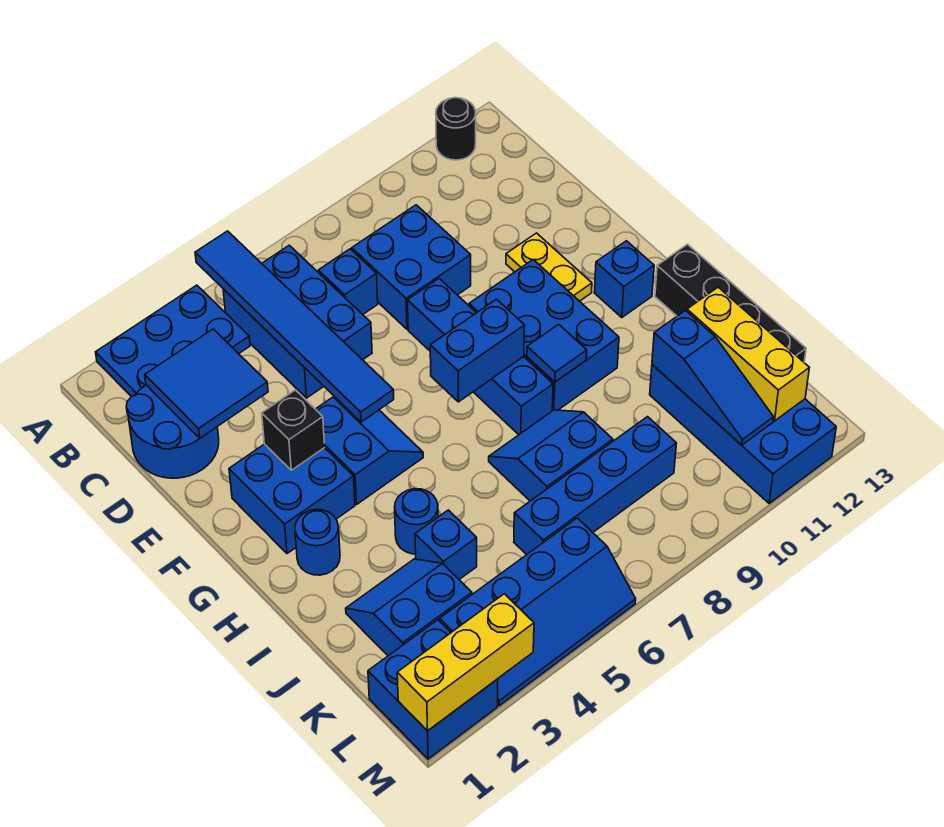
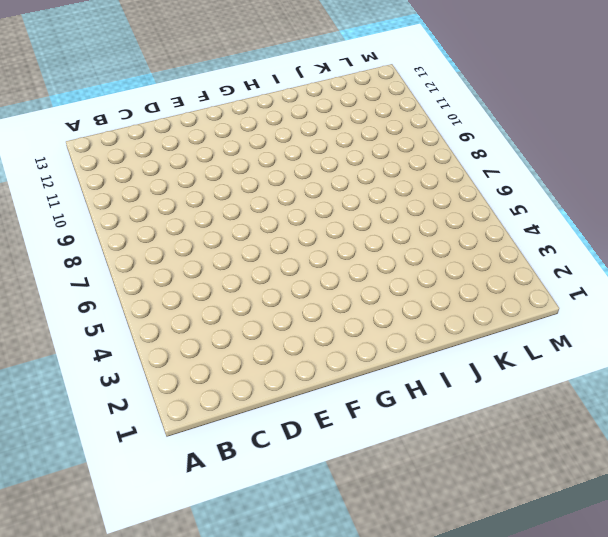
none -> blue 2x3 plate [96,285,250,397]
none -> black 1x1 round brick [436,98,476,160]
none -> blue 2x3 brick [223,245,372,398]
none -> blue 2x2 round brick [126,385,219,478]

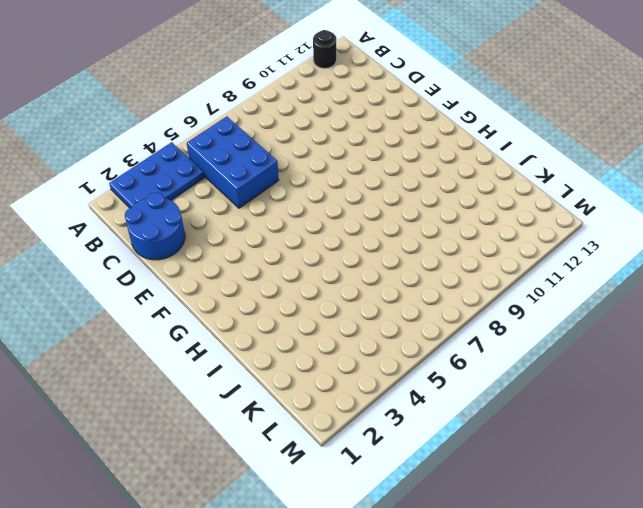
none -> blue 1x1 brick [318,249,378,314]
none -> blue 2x2 brick [352,205,471,329]
none -> blue 1x4 brick [408,279,553,435]
none -> yellow 1x2 plate [506,233,592,301]

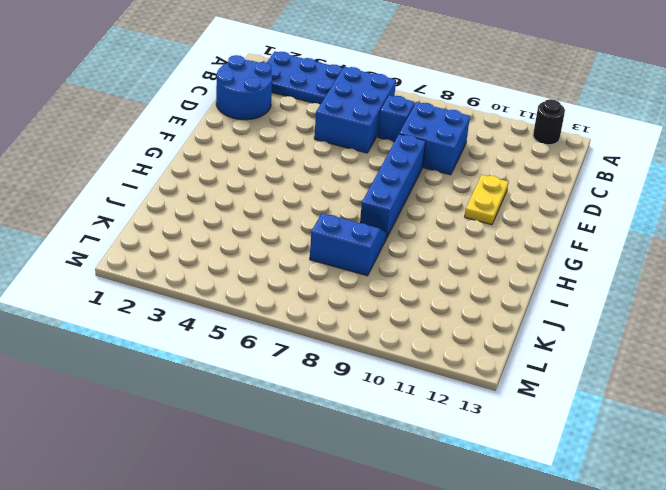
none -> blue 2x2 brick [229,444,355,554]
none -> blue 2x2 slope [316,397,423,504]
none -> blue 2x3 brick [469,260,619,411]
none -> blue 1x1 brick [594,241,654,318]

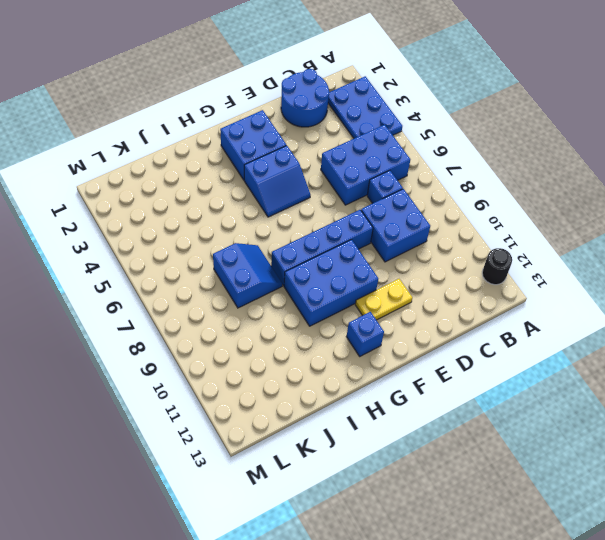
none -> blue 1x1 round brick [295,509,340,575]
none -> black 1x4 brick [655,244,806,362]
none -> blue 1x1 round brick [395,489,438,554]
none -> blue 2x2 slope [346,559,472,656]

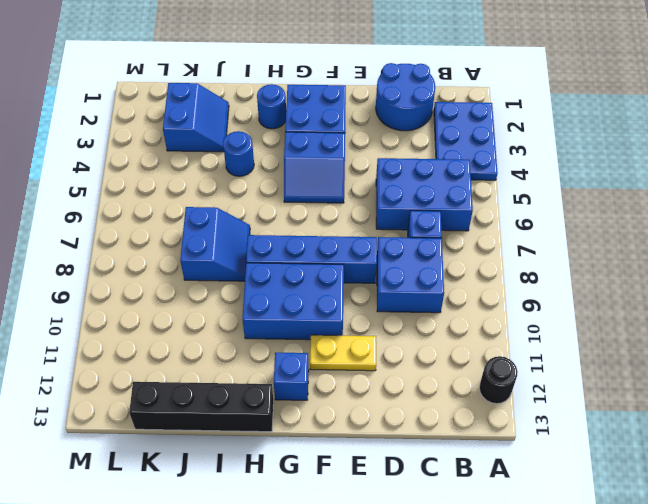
none -> blue 1x1 brick [415,510,477,579]
none -> blue 2x4 brick [650,365,836,503]
none -> blue 1x4 brick [514,417,676,555]
none -> blue 2x2 brick [368,620,498,759]

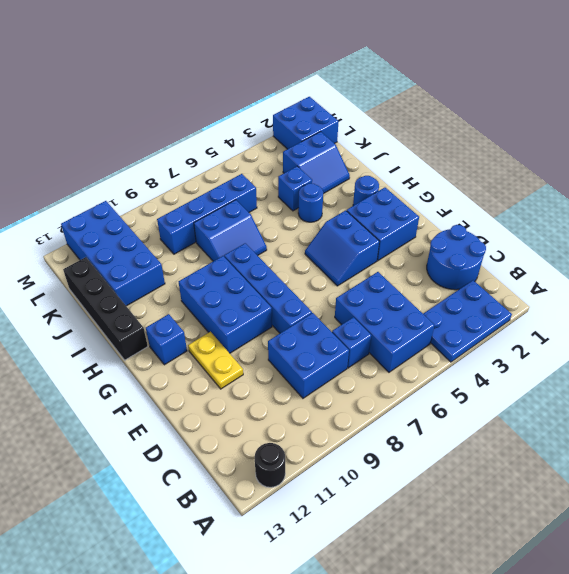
none -> blue 2x4 slope [440,518,636,706]
none -> blue 1x6 tile [195,231,394,422]
none -> blue 2x2 tile [145,329,268,438]
none -> black 1x1 brick [262,390,325,470]

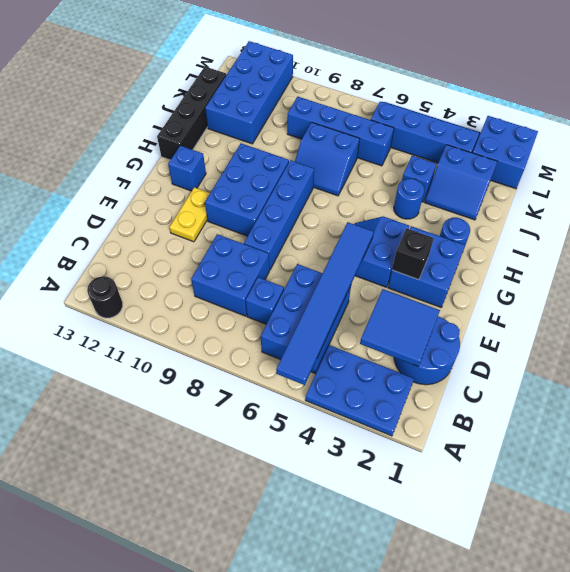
none -> blue 1x2 brick [430,299,525,402]
none -> blue 1x1 tile [527,324,587,382]
none -> blue 1x3 slope [652,310,774,445]
none -> yellow 1x3 brick [687,287,809,421]

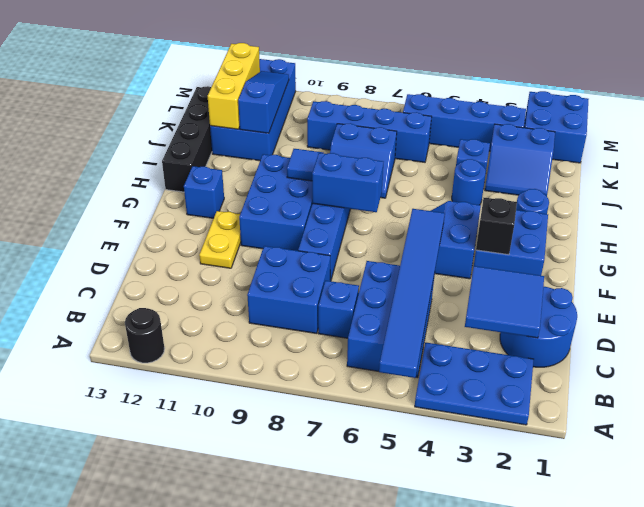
none -> yellow 1x3 brick [397,594,534,731]

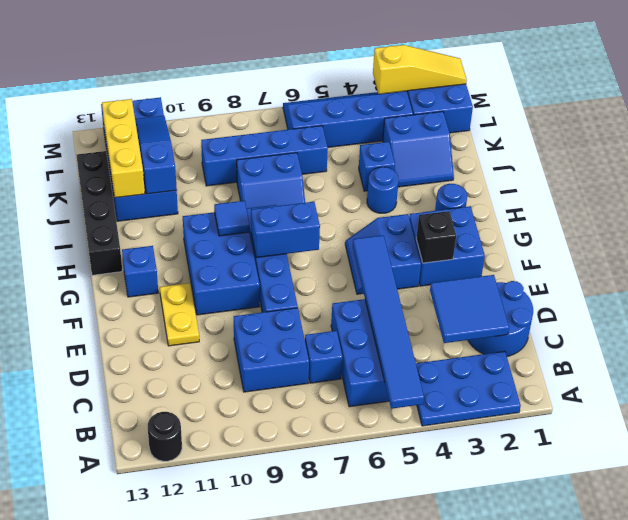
yellow 1x3 slope [373,45,467,94] -> yellow 1x3 brick [397,594,534,731]

